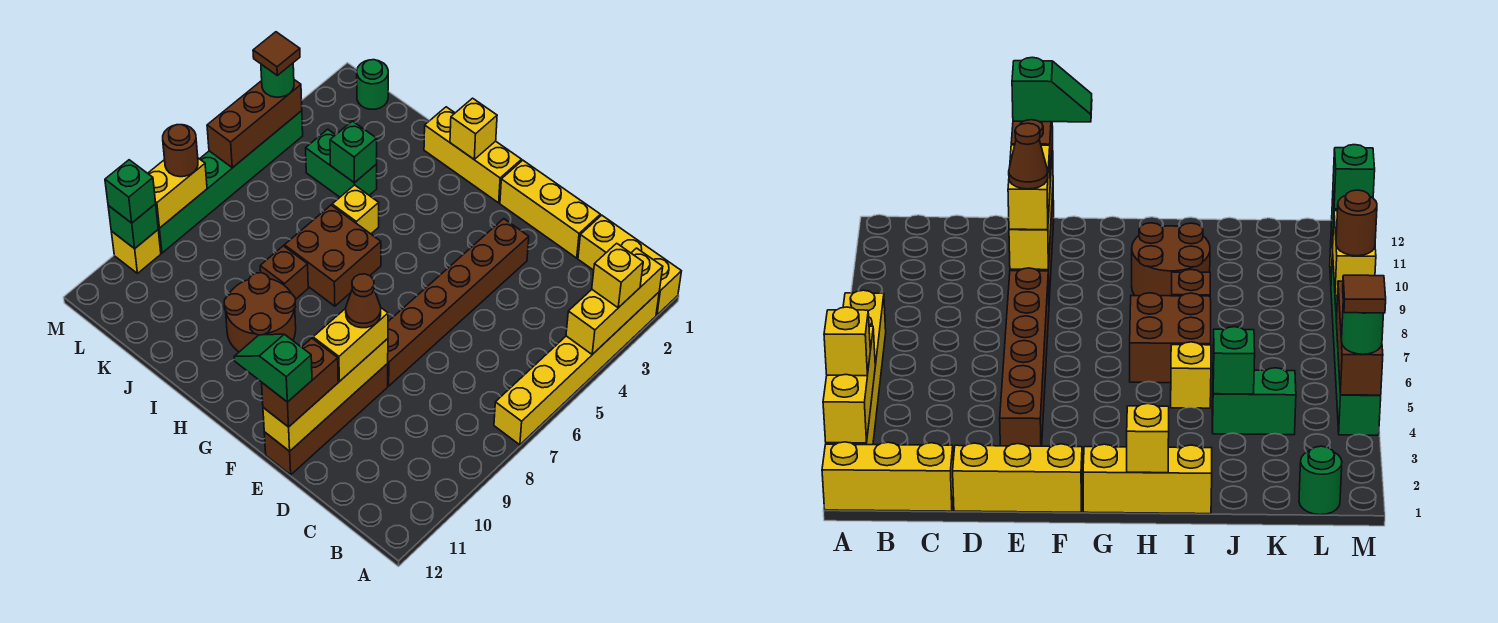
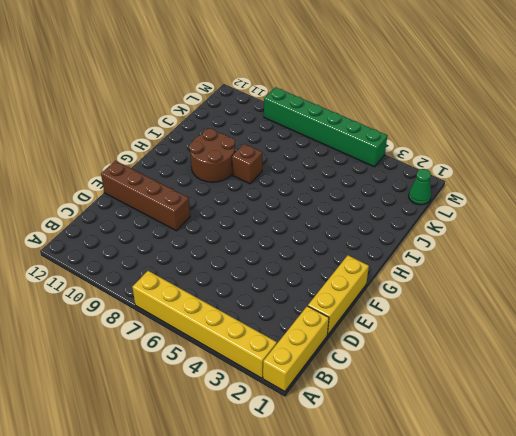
green 1x1 cone [409,169,431,205] -> green 1x1 round brick [357,60,388,109]
none -> brown 1x6 brick [387,219,529,386]
none -> yellow 1x3 brick [424,107,521,203]
none -> brown 2x2 brick [284,205,381,306]
none -> yellow 1x1 brick [332,185,379,234]

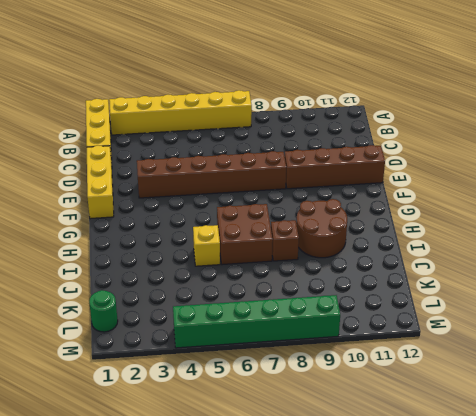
none -> yellow 1x3 brick [424,107,521,203]
none -> green 1x2 brick [306,129,377,197]
none -> yellow 1x1 brick [111,230,161,273]
none -> yellow 1x3 brick [566,248,663,354]

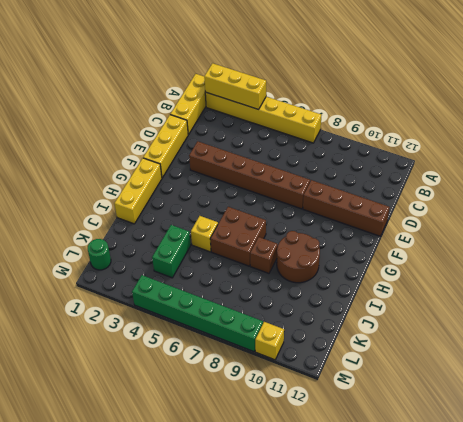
none -> yellow 1x4 brick [263,339,388,451]
none -> yellow 1x1 brick [450,98,497,160]
none -> green 1x1 brick [330,121,377,183]
none -> brown 1x3 brick [207,80,302,168]

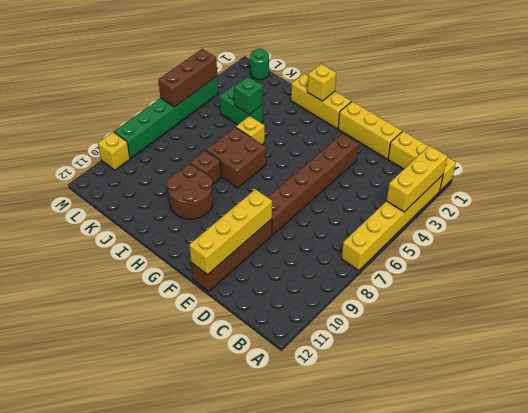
none -> yellow 1x2 brick [148,158,207,228]
none -> green 1x1 brick [108,204,158,249]
none -> yellow 1x1 brick [592,243,643,308]
none -> yellow 1x2 brick [313,308,388,382]

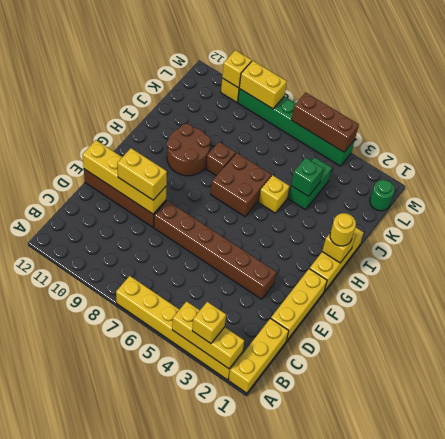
yellow 1x1 round brick [330,213,356,246] -> none
yellow 1x1 brick [222,50,252,88] -> green 1x1 brick [108,204,158,249]
none -> brown 1x2 brick [262,338,338,427]
none -> green 1x1 round brick [261,63,294,97]
none -> brown 1x1 round brick [163,125,198,177]
none -> green 1x1 brick [105,160,156,223]

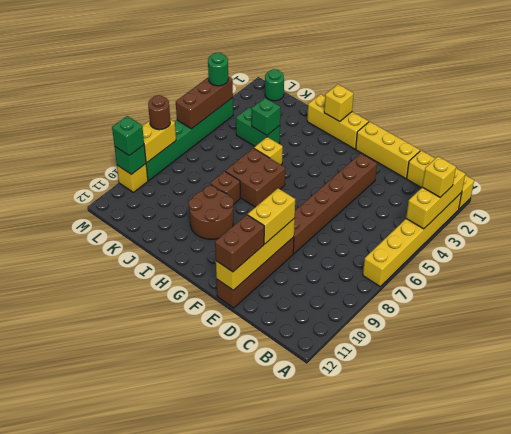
none -> brown 1x1 cone [346,274,381,328]
none -> green 1x2 slope [234,334,312,402]
none -> brown 1x1 tile [253,32,300,75]

